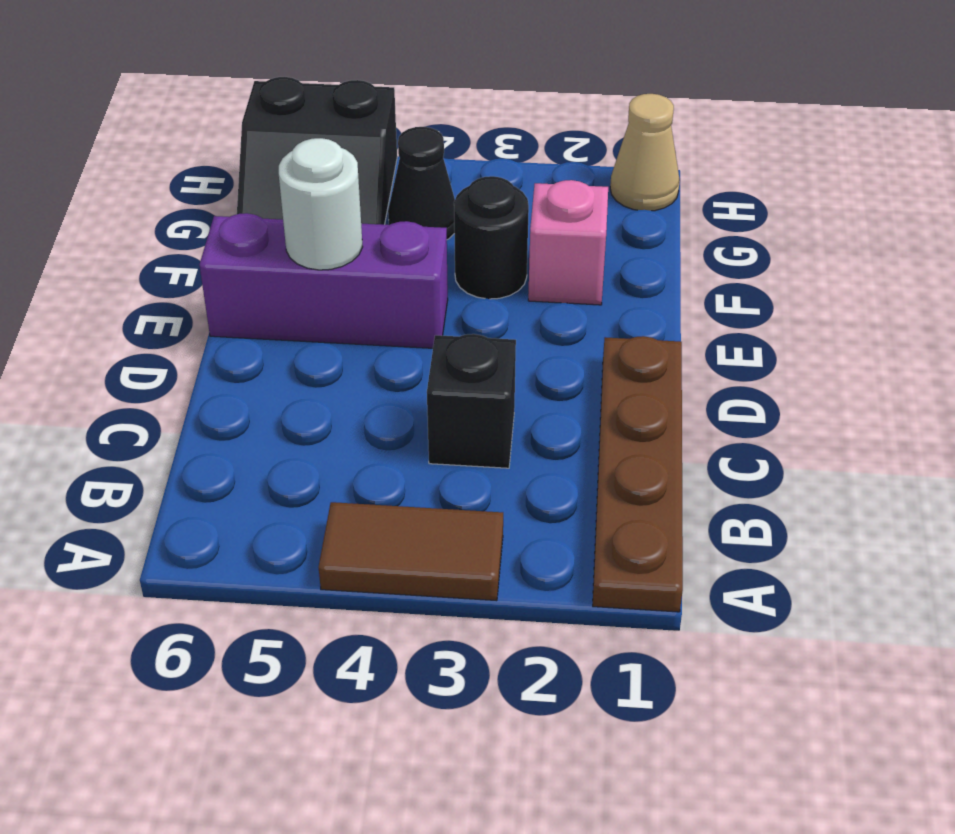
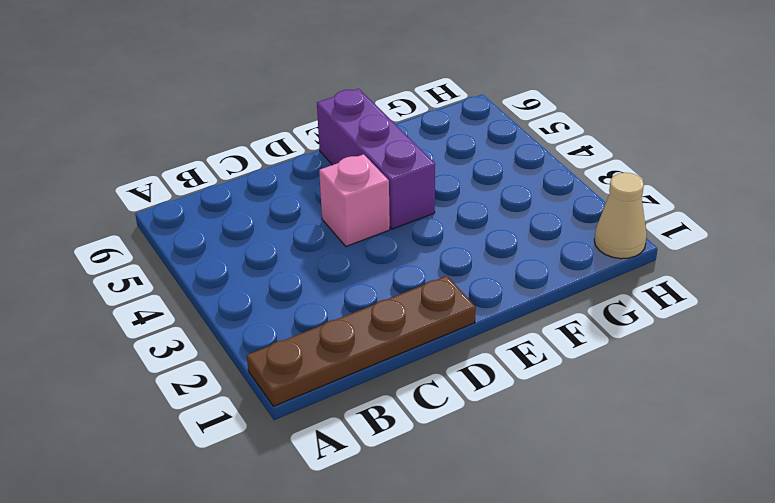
pink 1x1 brick [319,154,390,246] -> pink 1x1 brick moved to [528,180,608,305]
none -> brown 1x2 tile [319,502,503,601]
none -> black 1x1 brick [427,334,516,468]

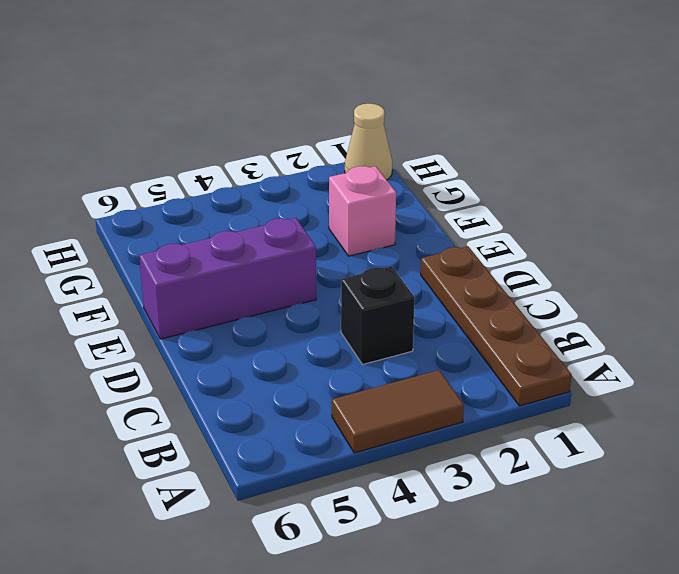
none -> black 1x1 round brick [454,176,529,299]
none -> black 1x1 cone [388,127,455,240]

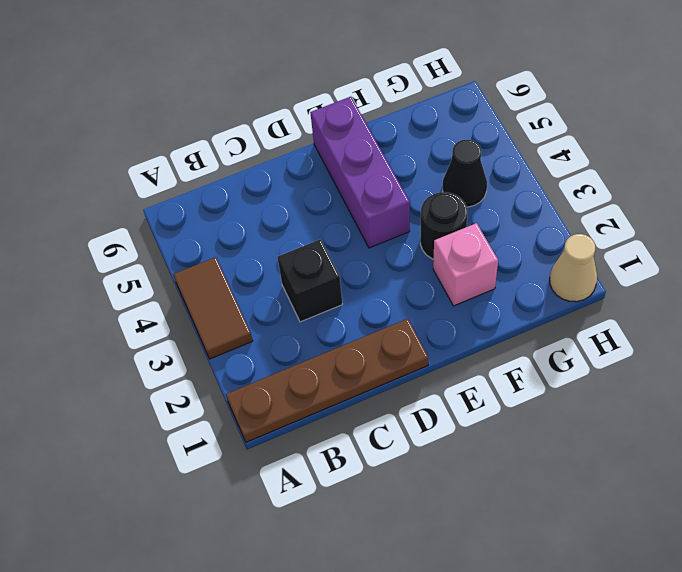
none -> black 2x2 slope [237,77,397,225]
none -> white 1x1 round brick [279,138,363,270]

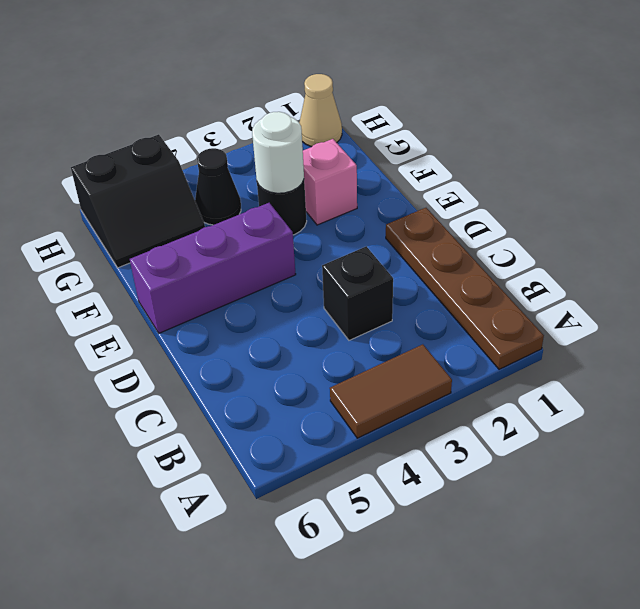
white 1x1 round brick [252,112,304,193] -> white 1x1 round brick moved to [279,138,363,270]

